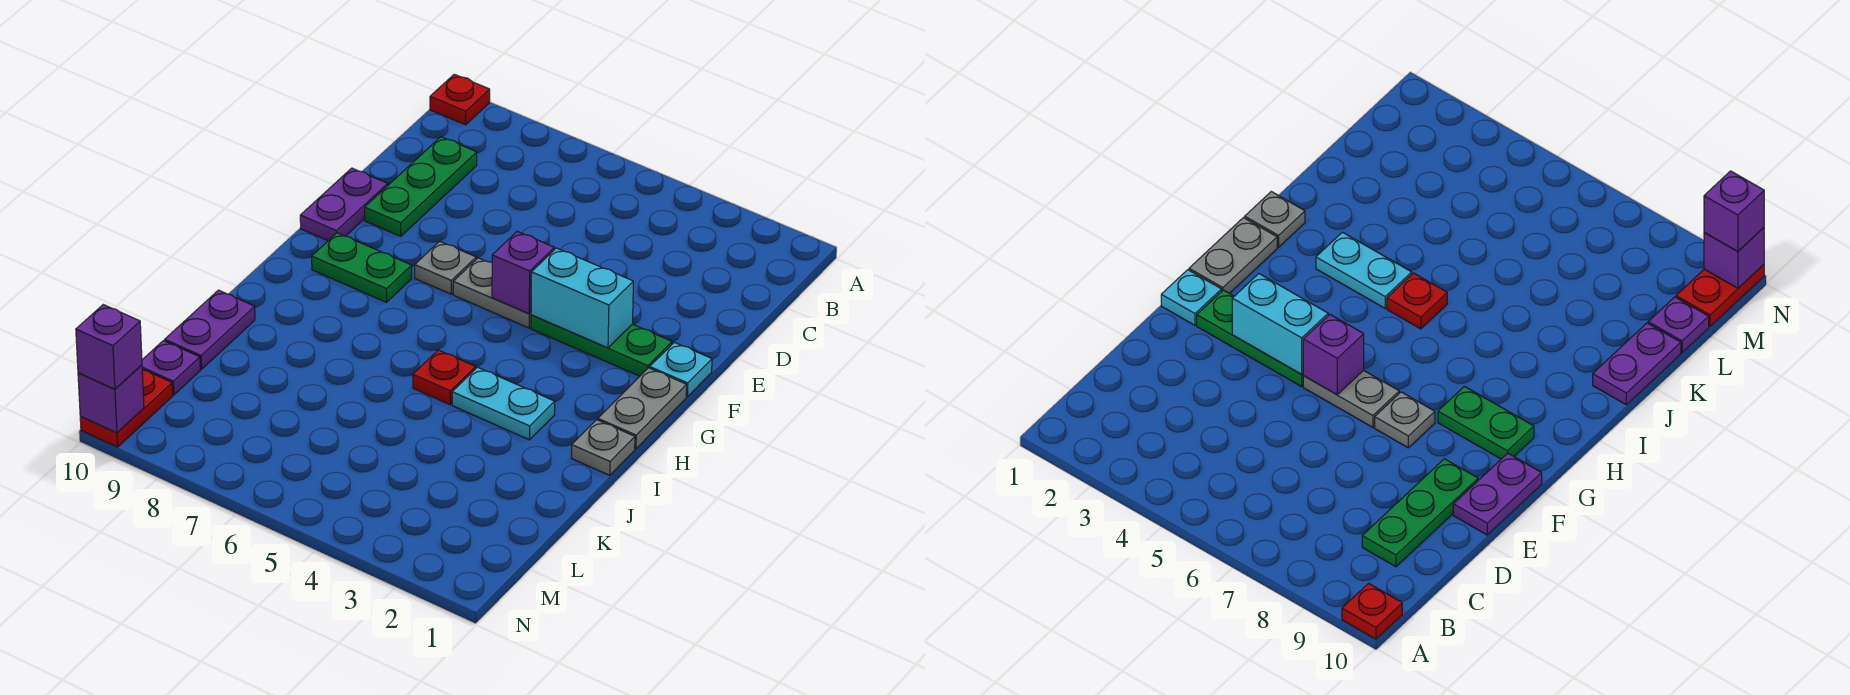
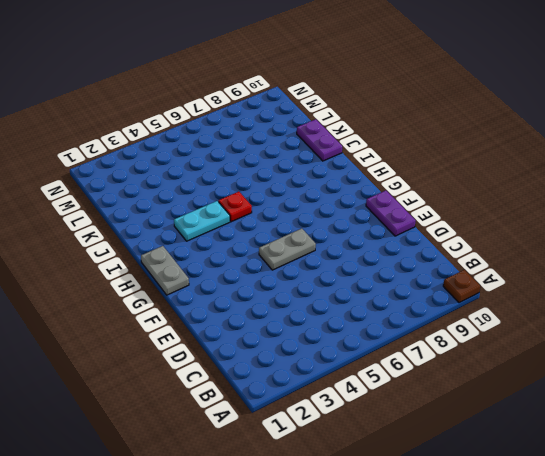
brown 1x1 plate [443,270,480,303] -> red 1x1 plate [430,74,490,125]
none -> green 1x3 plate [365,137,477,236]
none -> cyan 1x1 plate [650,342,712,397]
none -> green 1x3 plate [531,315,672,376]

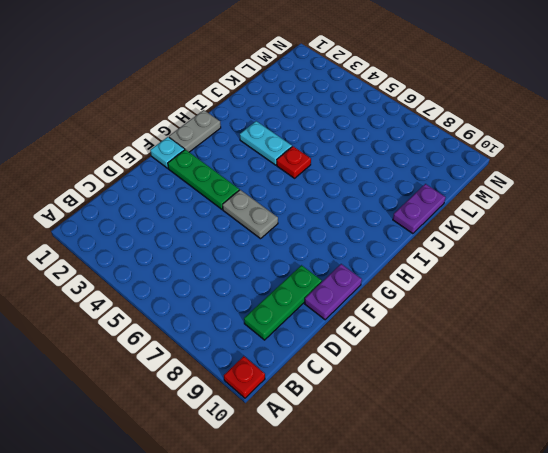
none -> grey 1x1 plate [415,241,476,294]
none -> green 1x2 plate [312,233,412,302]
none -> grey 1x1 plate [572,420,635,475]

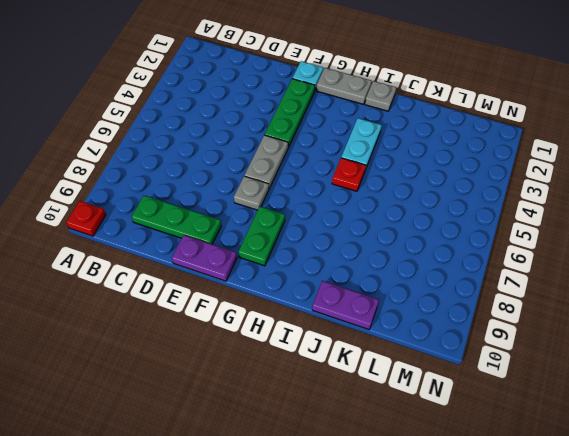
none -> purple 1x1 plate [142,341,200,395]
none -> red 1x2 plate [80,369,173,447]
none -> cyan 1x2 brick [531,248,633,348]

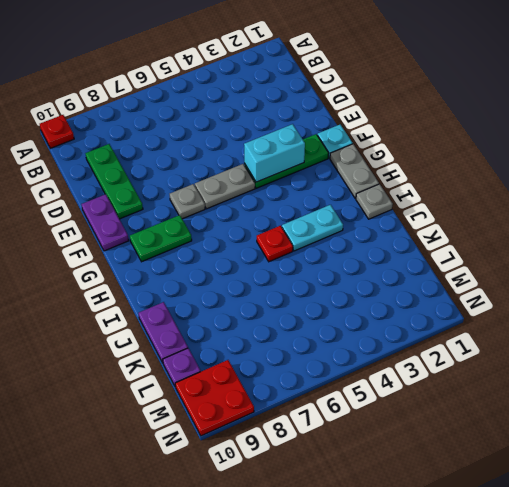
red 2x2 plate [175,360,254,436] -> red 1x2 plate [80,369,173,447]
none -> purple 1x1 brick [492,231,554,314]
none -> purple 1x1 brick [78,365,144,433]
none -> purple 1x1 brick [76,305,142,389]

